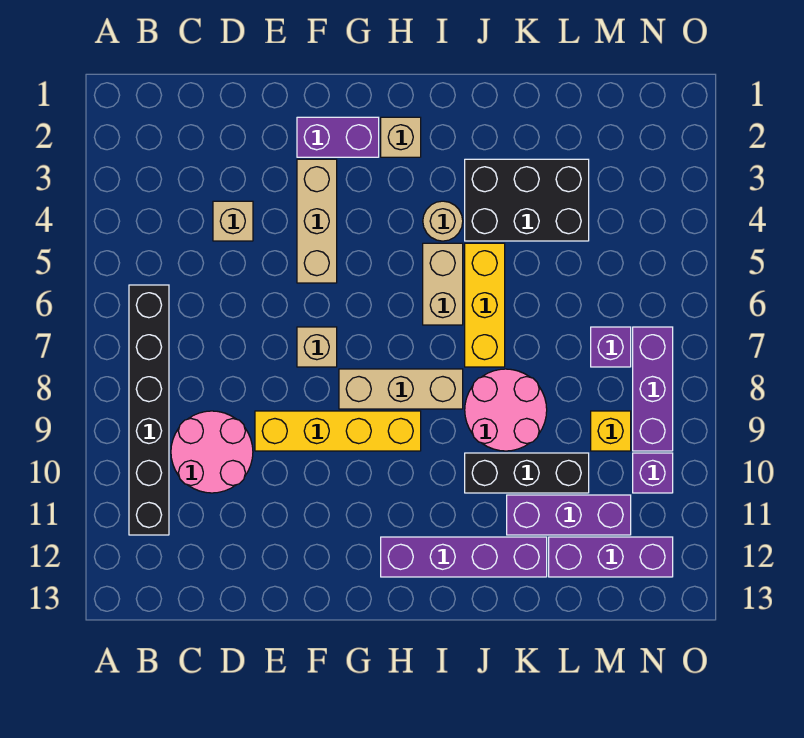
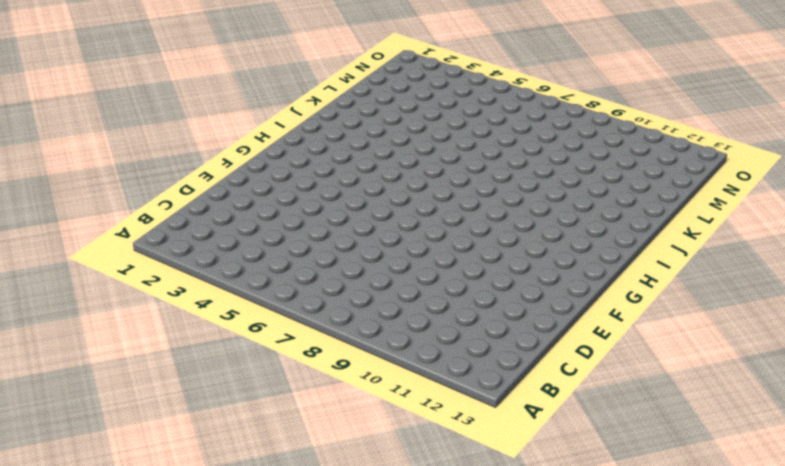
none -> black 1x6 brick [129,285,169,535]
none -> pink 2x2 round brick [171,411,253,493]
none -> tan 1x1 brick [213,201,253,241]

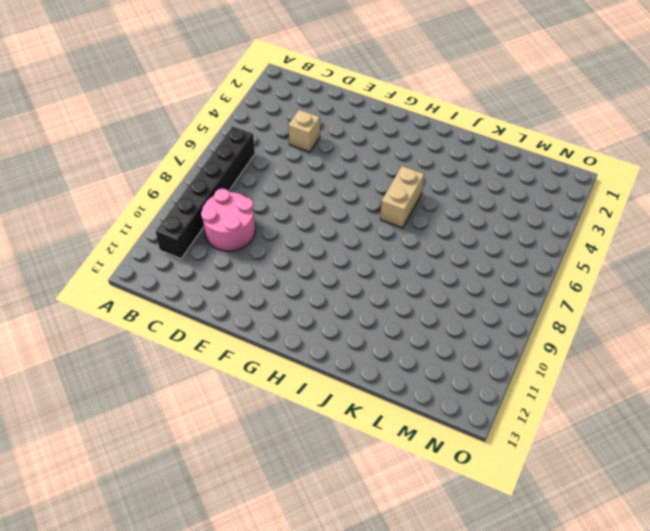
none -> yellow 1x4 brick [255,411,421,451]
none -> purple 1x2 brick [297,117,379,157]
none -> tan 1x3 brick [297,159,337,283]

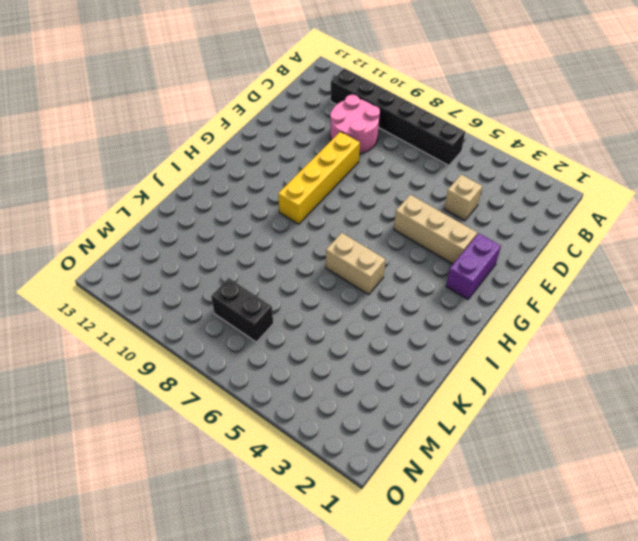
black 1x2 brick [211,278,273,342] -> purple 1x1 brick [591,327,631,367]
none -> tan 1x1 brick [297,327,337,367]
none -> tan 1x3 brick [339,369,463,409]
none -> tan 1x1 brick [381,117,421,157]

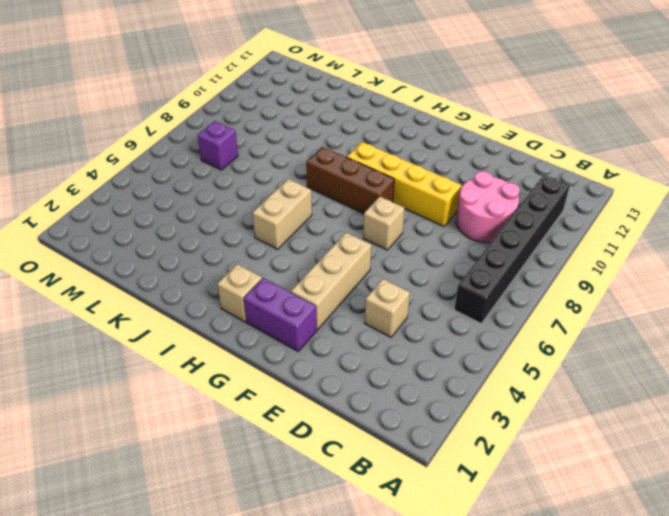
brown 1x3 brick [306,147,394,214] -> tan 1x3 brick [339,369,463,409]
none -> purple 1x4 brick [381,537,547,577]
none -> tan 1x1 round brick [423,201,463,241]
none -> black 2x3 brick [465,159,589,241]

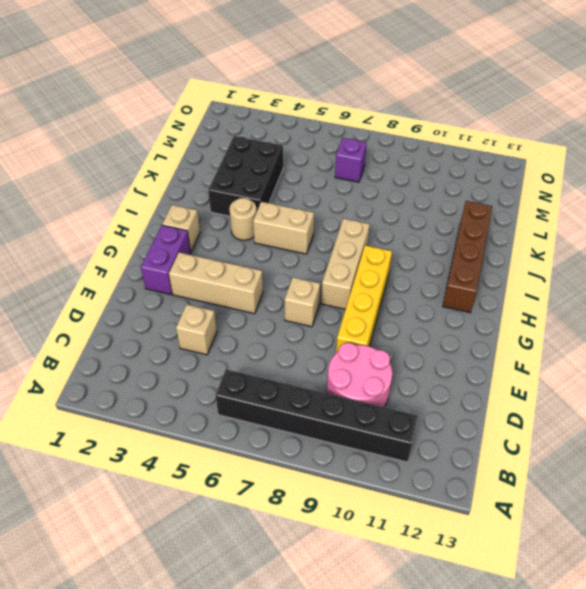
brown 1x4 brick [443,201,492,313] -> purple 1x4 brick [381,537,547,577]
none -> yellow 1x3 brick [465,243,505,367]
none -> pink 2x2 round brick [465,369,547,451]
none -> black 1x3 brick [465,453,589,493]

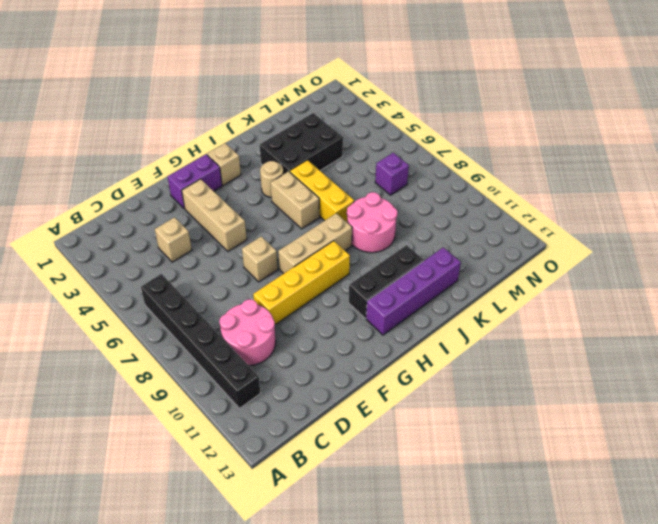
black 1x3 brick [349,245,424,318] -> black 1x3 brick moved to [465,453,589,493]
none -> purple 1x3 brick [507,495,631,535]
none -> purple 1x3 brick [549,537,673,577]
none -> yellow 1x1 brick [591,411,631,451]

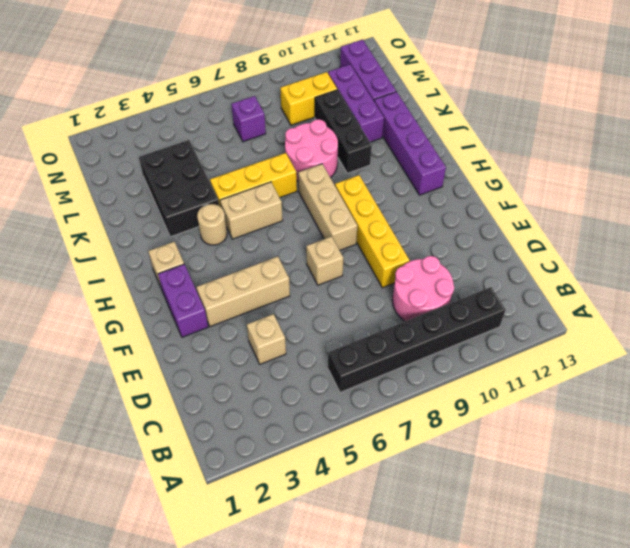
yellow 1x2 brick [280,72,337,125] -> yellow 1x1 brick [591,411,631,451]
none -> purple 1x3 brick [633,327,673,451]
none -> purple 1x1 brick [633,453,673,493]

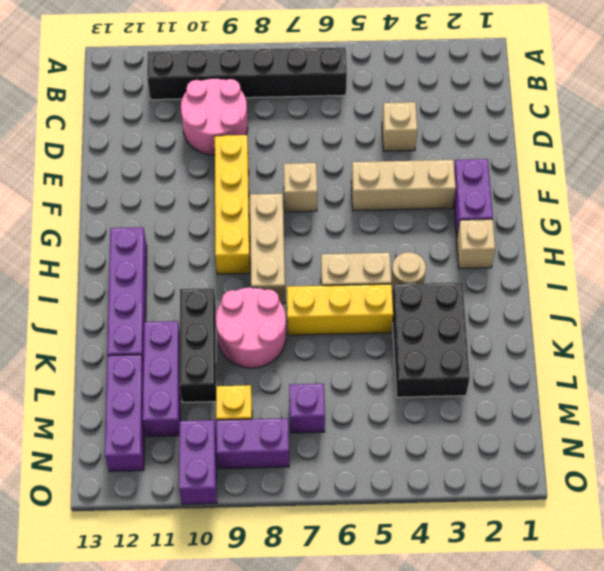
purple 1x2 brick [216,418,289,469] -> purple 1x3 brick [633,327,673,451]
purple 1x2 brick [179,420,217,504] -> purple 1x1 brick [633,453,673,493]

